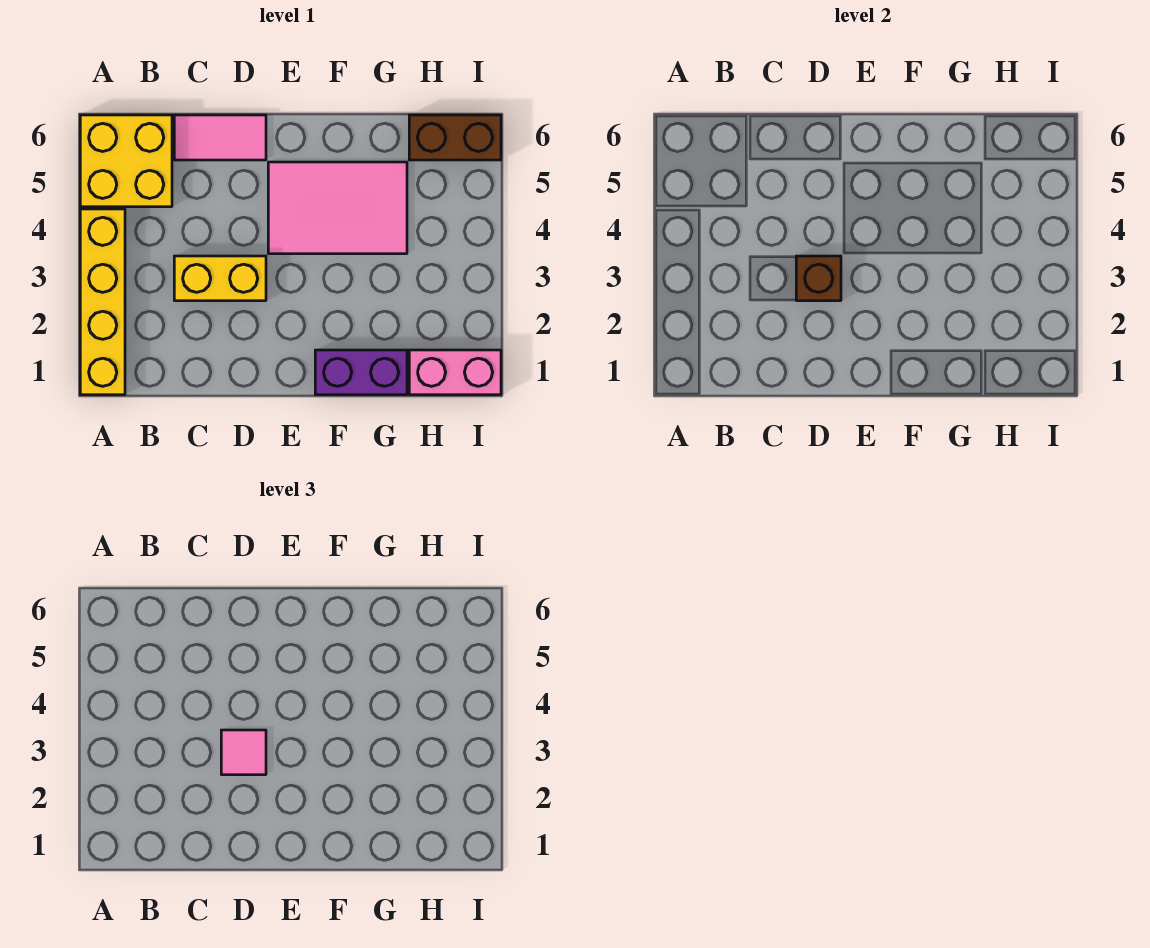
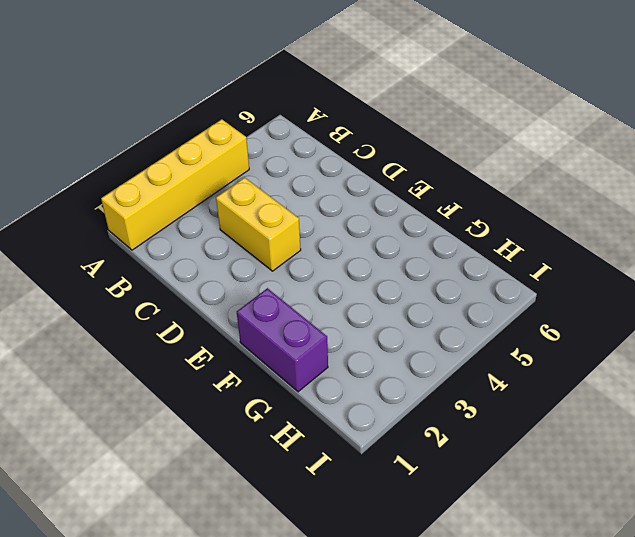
none -> yellow 2x2 brick [80,115,172,207]
none -> pink 1x2 tile [174,115,266,160]

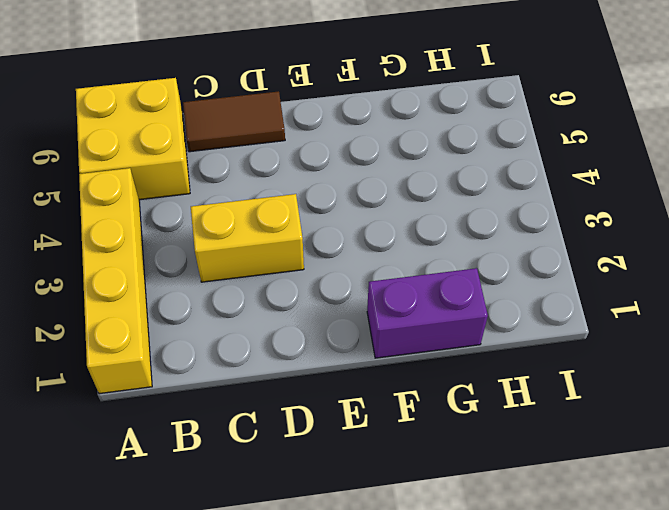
brown 1x2 tile [183,91,285,152] -> pink 1x2 tile [174,115,266,160]
none -> pink 2x3 tile [268,162,407,254]
none -> pink 1x2 brick [409,350,501,395]

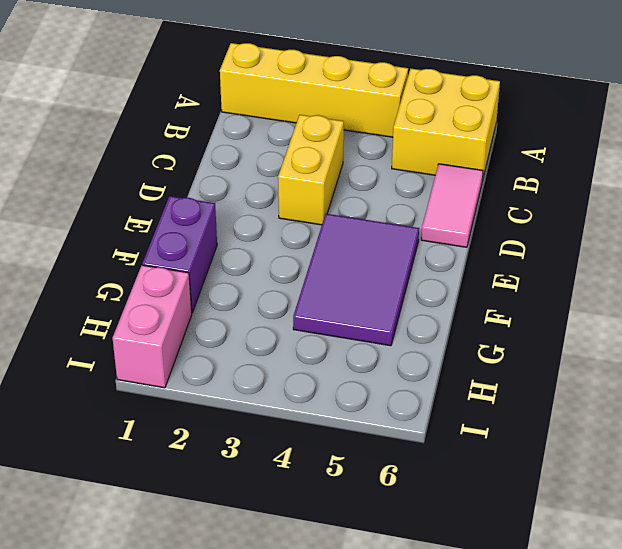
purple 2x3 tile [293,214,419,346] -> pink 2x3 tile [268,162,407,254]
none -> brown 1x2 brick [409,115,501,160]
none -> brown 1x1 brick [796,256,841,301]

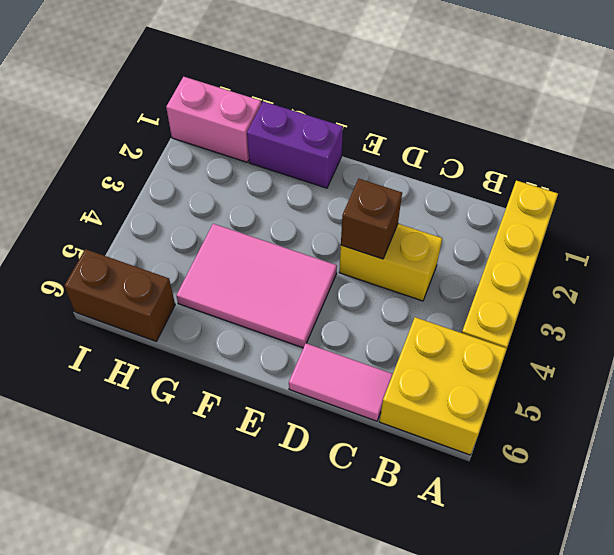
none -> pink 1x1 tile [221,730,266,775]

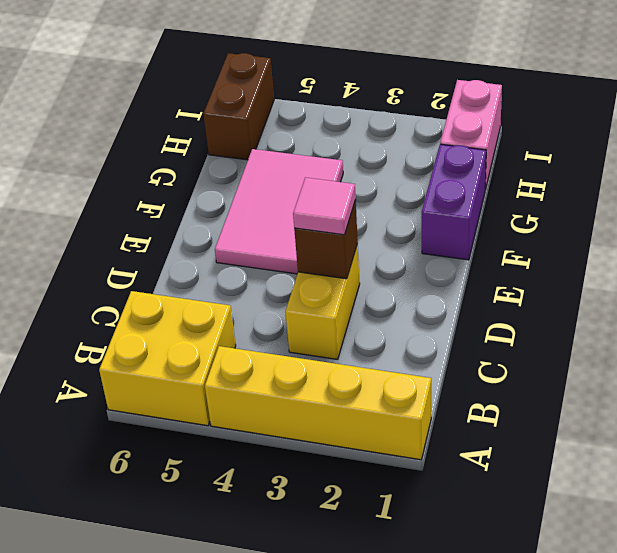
none -> pink 1x2 tile [174,115,266,160]

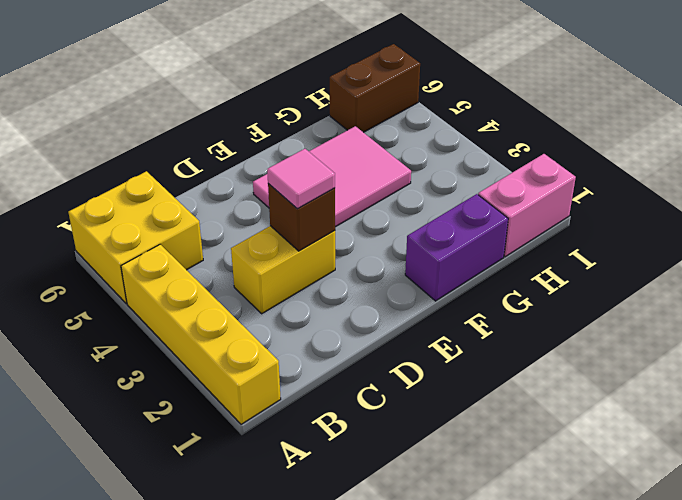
none -> pink 1x2 tile [174,115,266,160]

